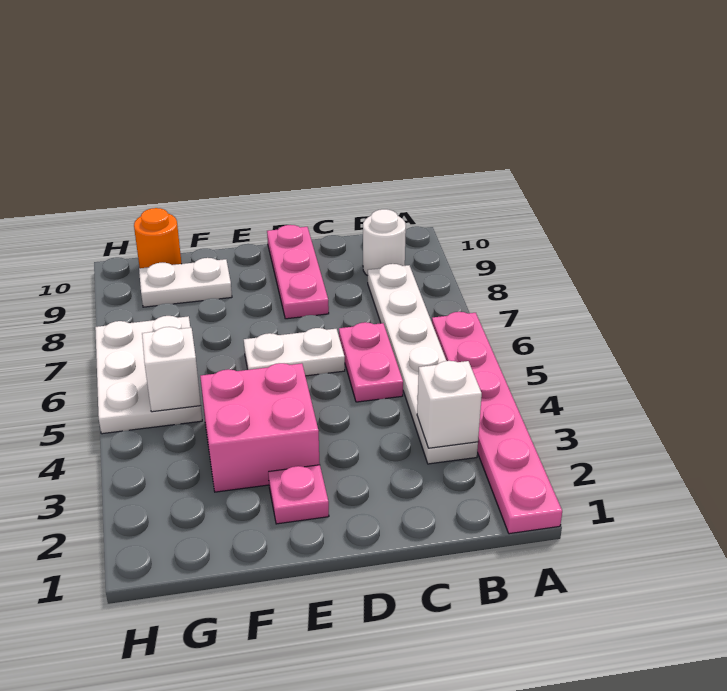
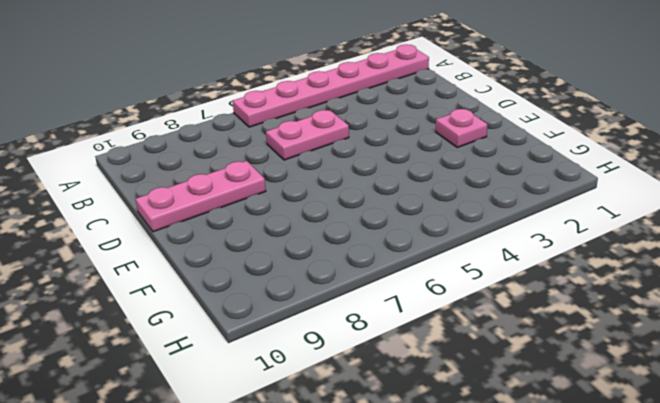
none -> white 1x6 plate [368,264,478,464]
none -> white 1x1 round brick [363,209,406,276]
none -> white 1x2 plate [244,328,345,376]

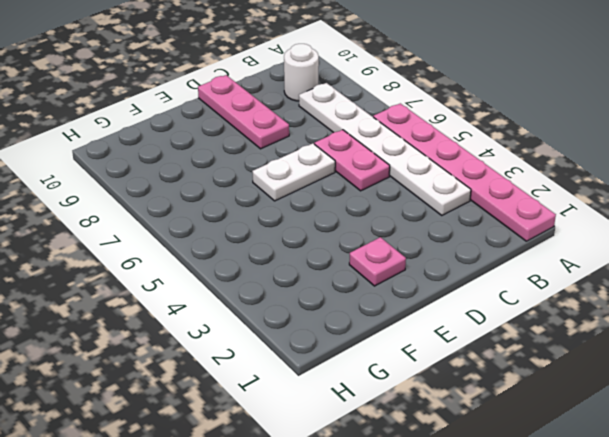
none -> pink 2x2 brick [200,363,320,492]
none -> white 1x2 plate [139,258,232,307]
none -> white 2x3 plate [95,316,202,434]

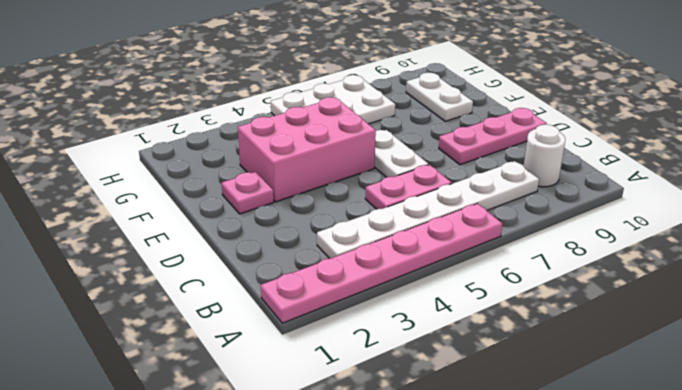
pink 2x3 brick [238,97,376,202] -> pink 2x2 brick [200,363,320,492]
none -> orange 1x1 round brick [134,208,182,268]
none -> white 1x1 brick [417,361,482,448]
none -> white 1x1 brick [142,327,201,412]

